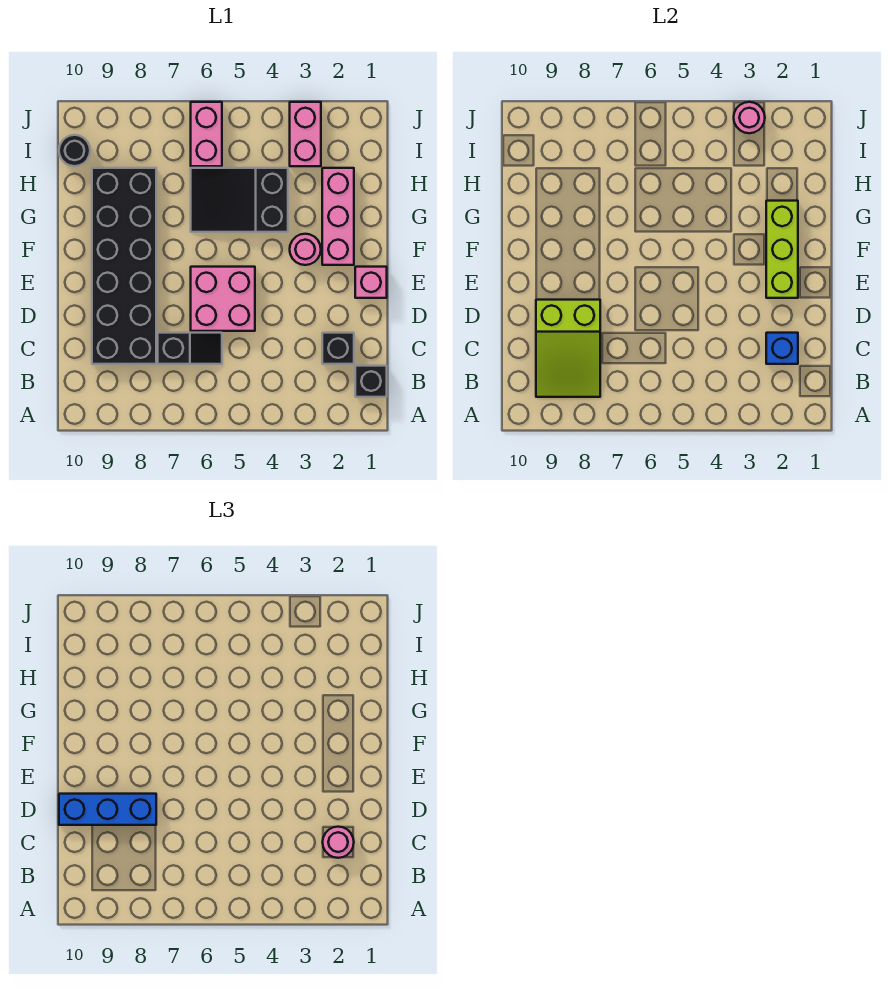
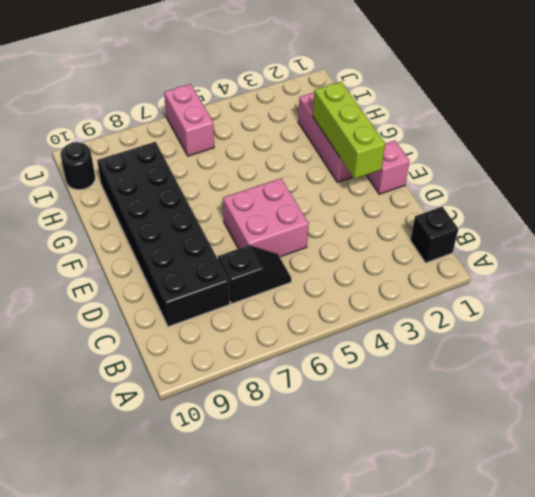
none -> black 1x1 brick [322,333,354,364]
none -> pink 1x1 round brick [290,234,321,265]
none -> black 2x3 slope [191,168,288,232]

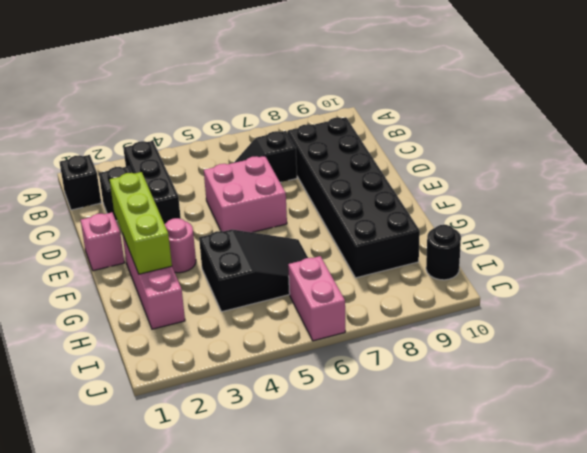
black 1x3 brick [123,141,181,224] -> none
none -> pink 1x2 brick [290,102,321,166]
none -> lime 2x3 slope [536,300,600,397]
none -> blue 1x1 brick [766,333,798,364]

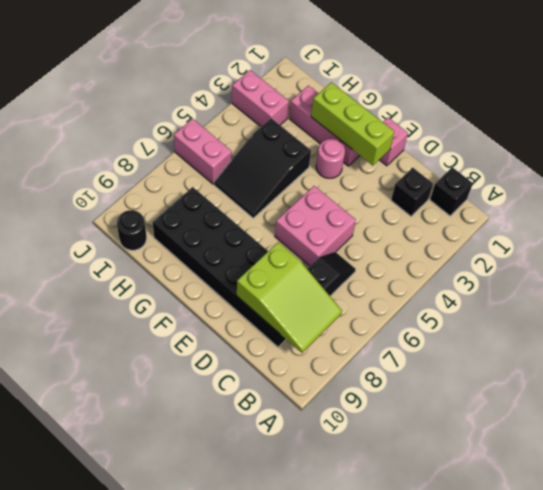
none -> blue 1x1 brick [766,333,798,364]
none -> pink 1x1 round brick [734,102,765,133]
none -> pink 1x1 round brick [323,827,354,858]

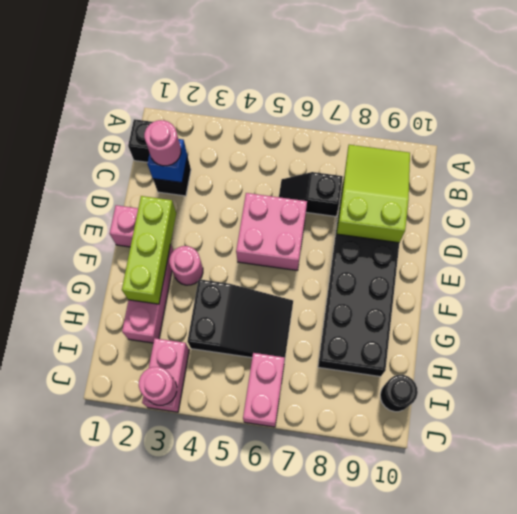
none -> blue 1x3 brick [59,794,156,825]

